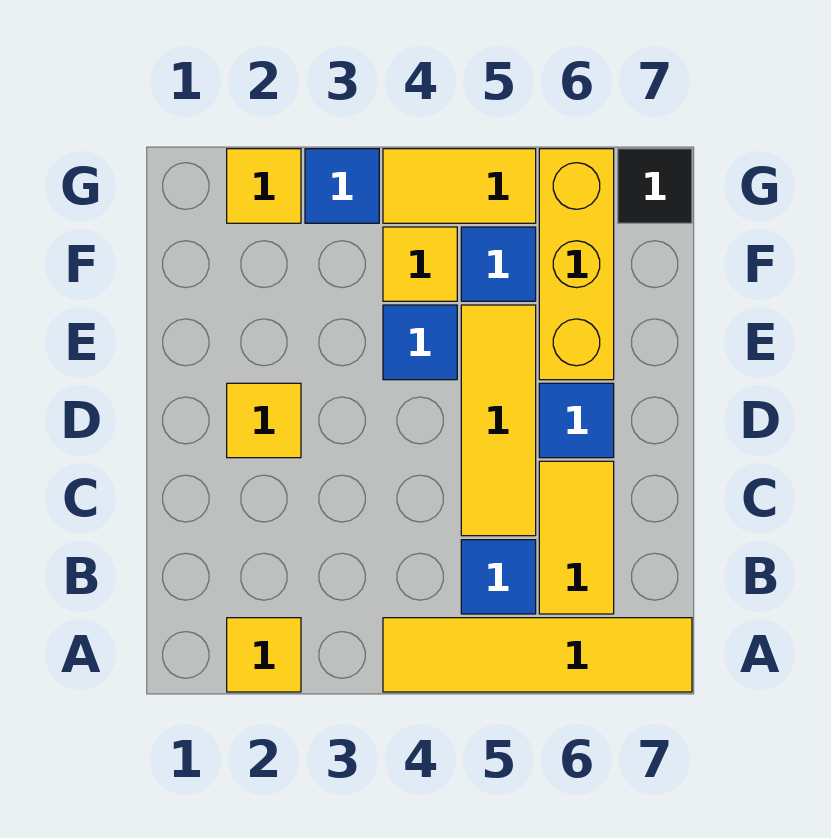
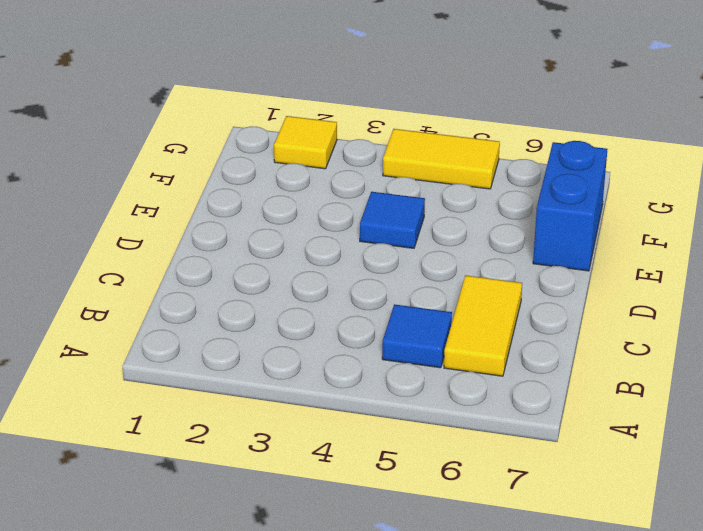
blue 1x2 brick [533,141,607,271] -> none
none -> yellow 1x1 tile [227,618,301,692]
none -> yellow 1x4 tile [383,618,692,692]
none -> yellow 1x3 tile [461,305,536,536]

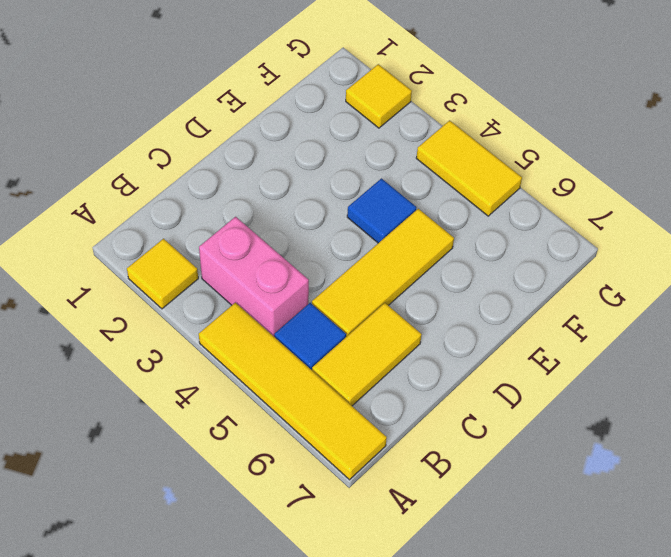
pink 1x2 brick [199,217,309,336] -> none
none -> yellow 1x1 tile [227,383,301,458]
none -> blue 1x1 tile [539,383,614,458]
none -> yellow 1x3 brick [539,149,614,380]

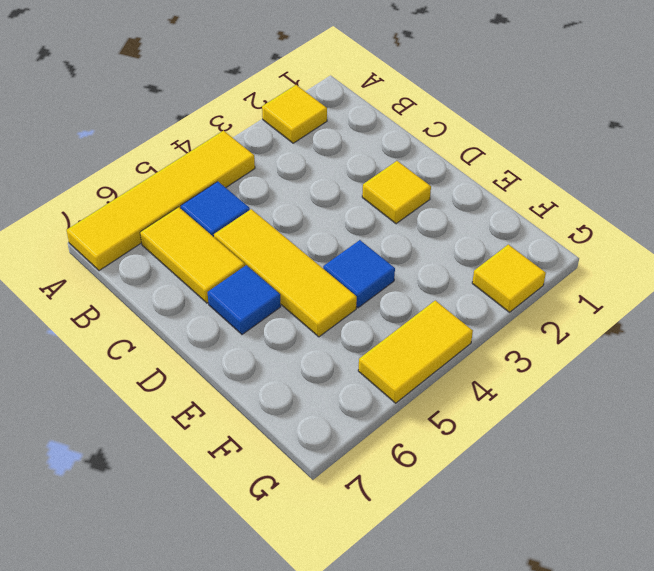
none -> yellow 1x3 brick [539,149,614,380]
none -> yellow 1x1 tile [383,227,457,301]
none -> blue 1x1 tile [461,227,536,301]

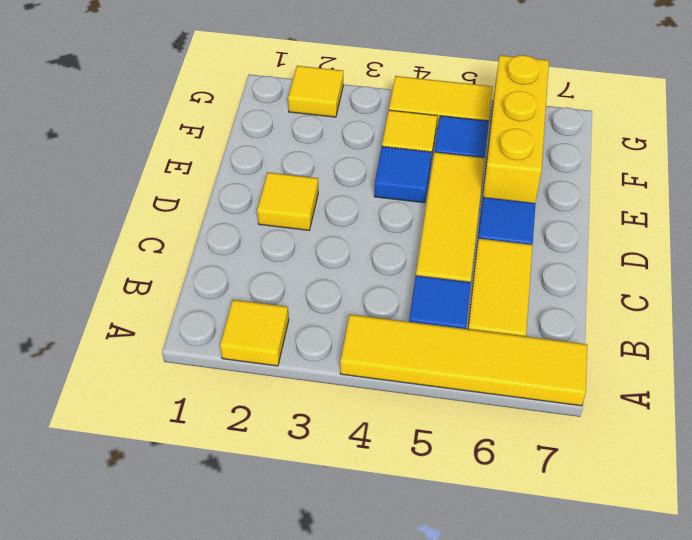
none -> blue 1x1 tile [305,149,379,223]
none -> black 1x1 tile [618,149,692,223]

